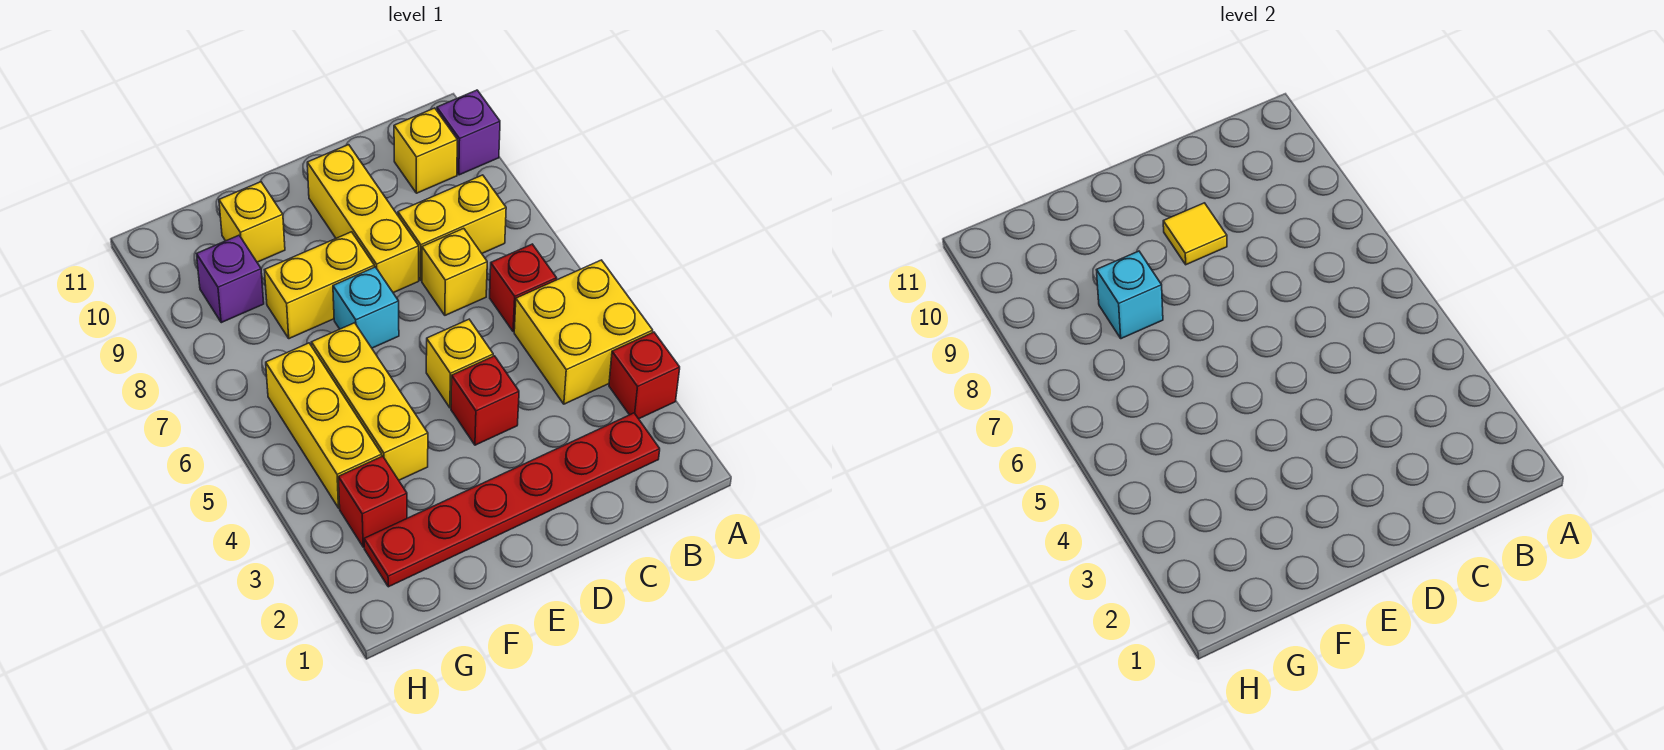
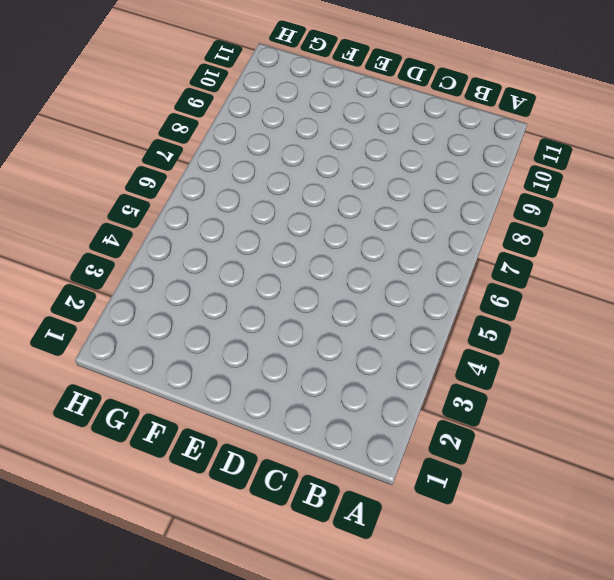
none -> red 1x1 brick [609,332,680,419]
none -> yellow 2x2 brick [514,260,653,404]
none -> purple 1x1 brick [437,90,500,175]

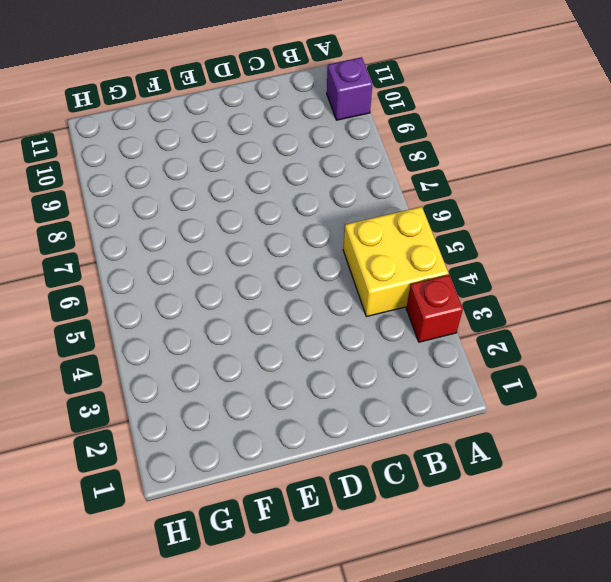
none -> red 1x6 plate [364,413,660,587]
none -> red 1x1 brick [490,244,557,332]
none -> yellow 1x2 brick [398,175,506,280]

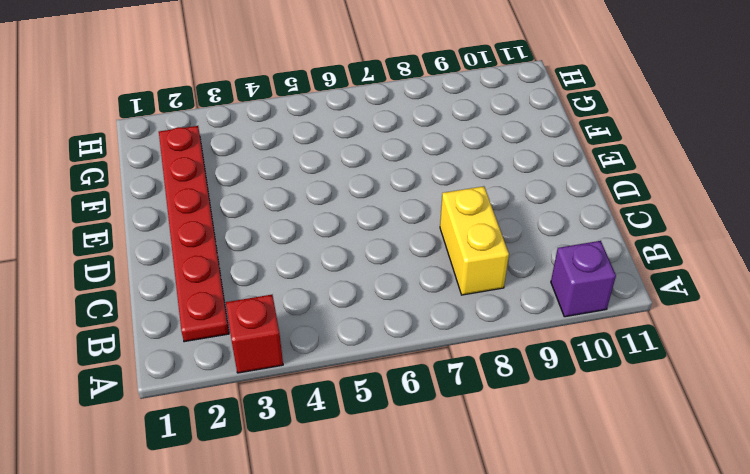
none -> yellow 2x2 brick [514,260,653,404]
none -> red 1x1 brick [490,244,557,332]
none -> yellow 1x1 brick [394,108,457,193]

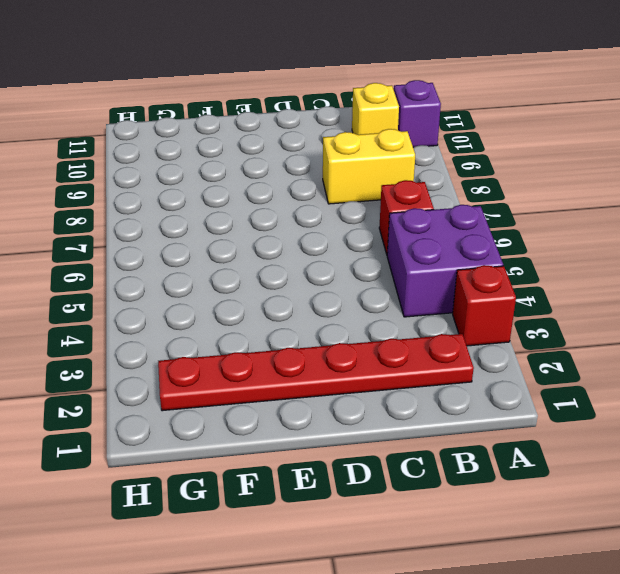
purple 2x2 brick [387,205,503,317] -> yellow 2x2 brick [514,260,653,404]
none -> yellow 1x1 brick [422,228,487,315]
none -> red 1x1 brick [451,356,519,445]
none -> yellow 1x1 brick [426,319,493,408]

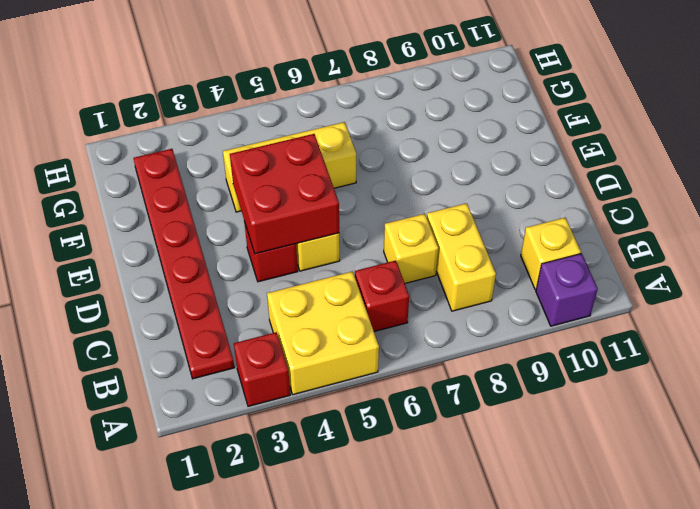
red 2x2 brick [230,134,339,254] -> none
none -> yellow 1x3 brick [307,145,419,293]
none -> cyan 1x1 brick [333,267,399,348]
none -> yellow 1x2 brick [265,232,374,339]

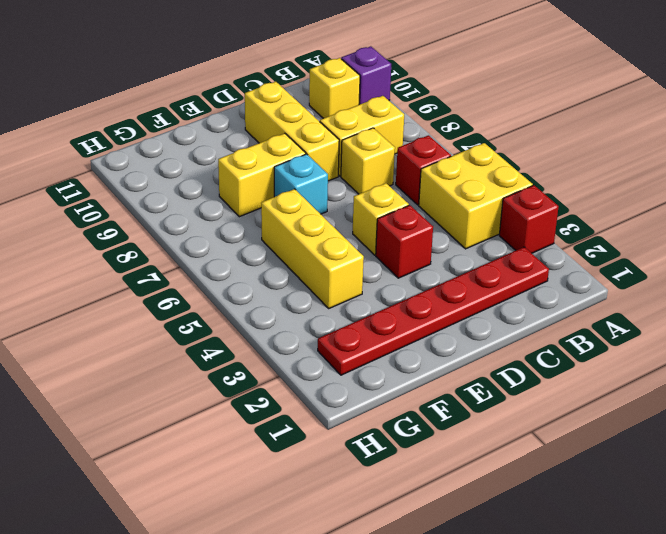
none -> yellow 1x1 brick [219,182,285,262]
none -> red 1x1 brick [338,456,407,547]
none -> yellow 1x3 brick [266,343,382,508]

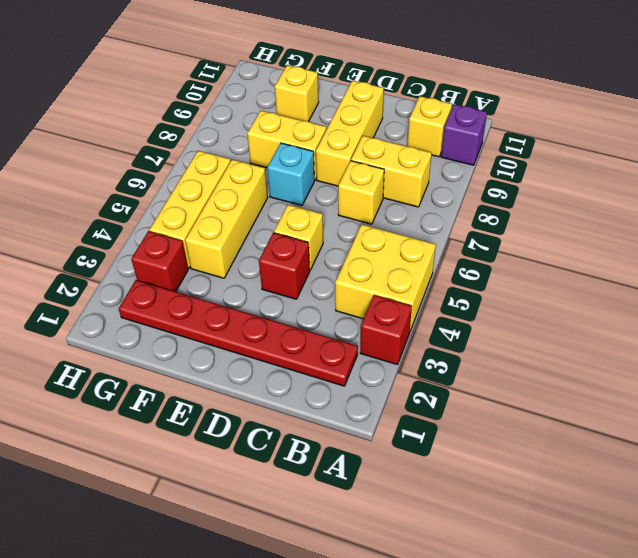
none -> red 1x1 brick [490,244,557,332]
none -> purple 1x1 brick [197,235,264,323]
none -> yellow 1x1 tile [1163,203,1227,265]

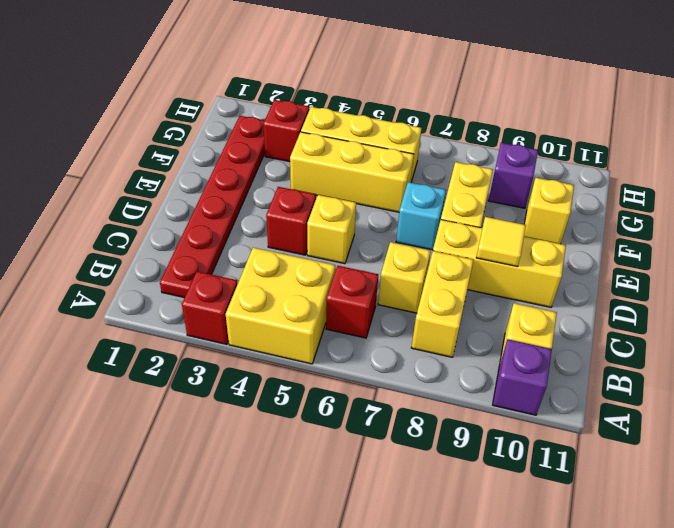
none -> cyan 1x1 brick [1097,251,1163,339]

